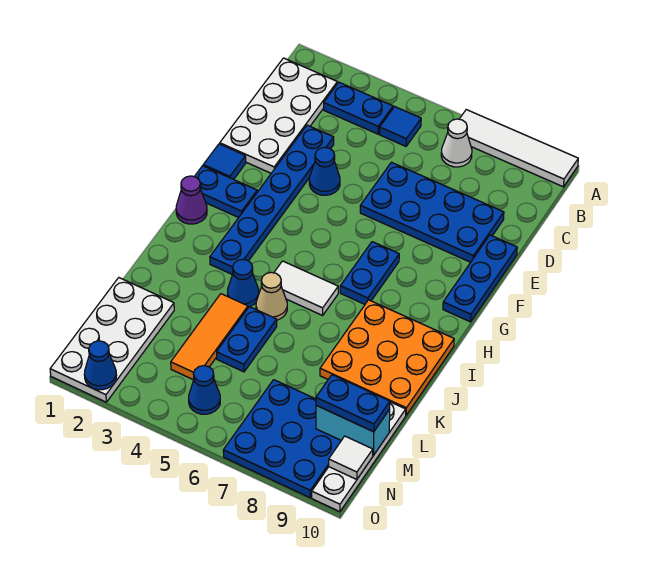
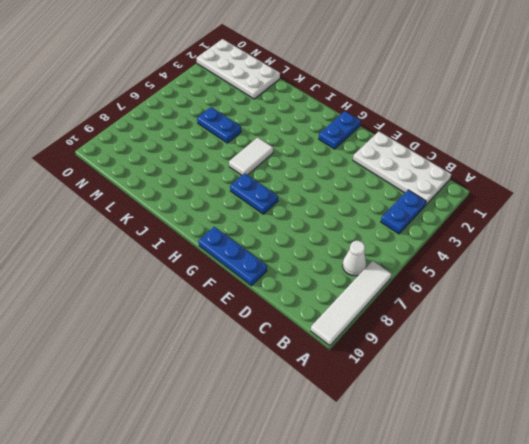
none -> blue 1x1 tile [379,107,421,146]
none -> blue 1x6 plate [210,125,334,275]
none -> blue 2x4 plate [360,162,504,262]

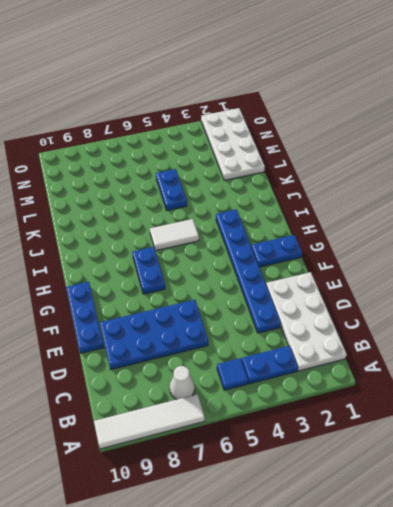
none -> blue 1x1 cone [309,147,340,195]
none -> blue 1x1 tile [203,144,246,179]
none -> purple 1x1 cone [176,176,207,224]

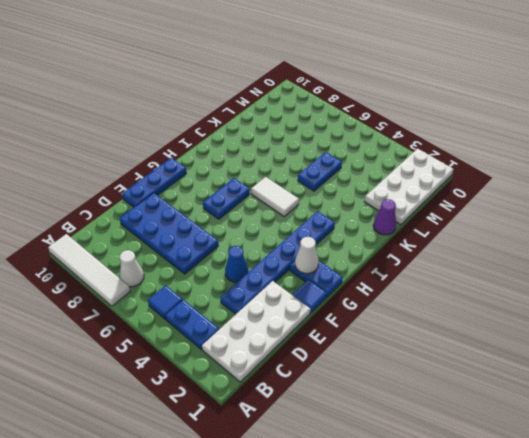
white 1x1 cone [295,237,319,274] -> none
purple 1x1 cone [373,199,396,235] -> purple 1x1 cone moved to [176,176,207,224]
none -> orange 3x3 plate [320,300,454,415]
none -> blue 1x1 cone [228,259,259,307]
none -> tan 1x1 cone [256,272,287,320]

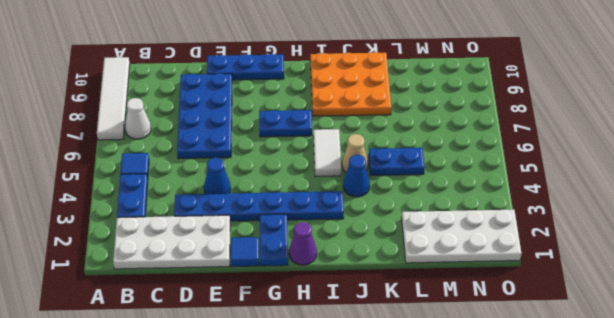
none -> orange 1x3 tile [171,294,248,380]
none -> white 1x4 plate [312,402,406,512]
none -> blue 3x3 plate [223,380,341,498]

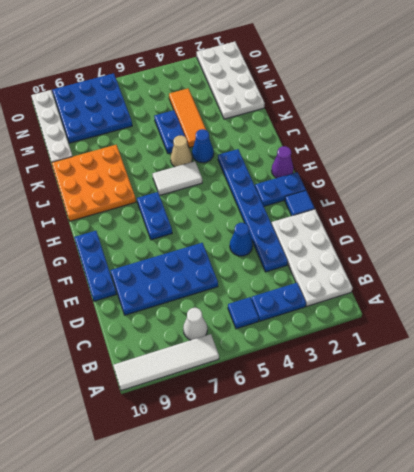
none -> blue 1x1 cone [189,366,220,414]
none -> cyan 1x2 brick [316,405,390,455]
none -> white 1x1 tile [329,436,373,480]

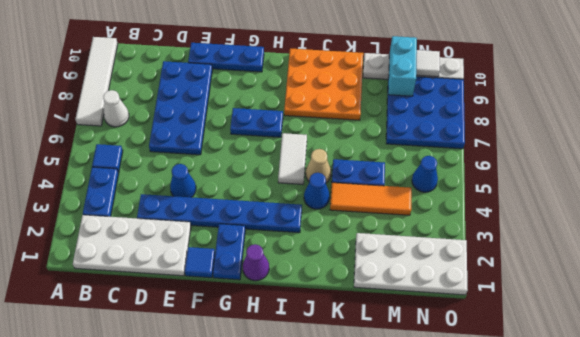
none -> blue 1x1 cone [84,341,117,390]
none -> blue 1x2 plate [316,375,390,432]

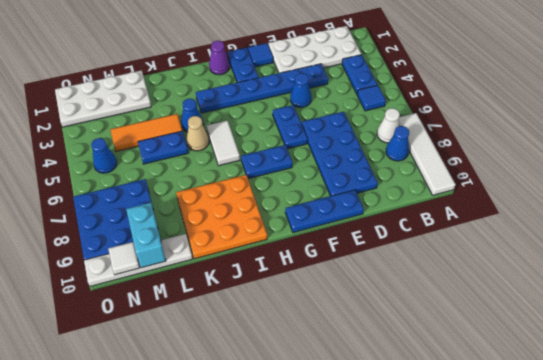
blue 1x1 cone [386,126,409,161] -> blue 1x1 cone moved to [84,341,117,390]
blue 1x2 plate [273,105,308,149] -> blue 1x2 plate moved to [316,375,390,432]

